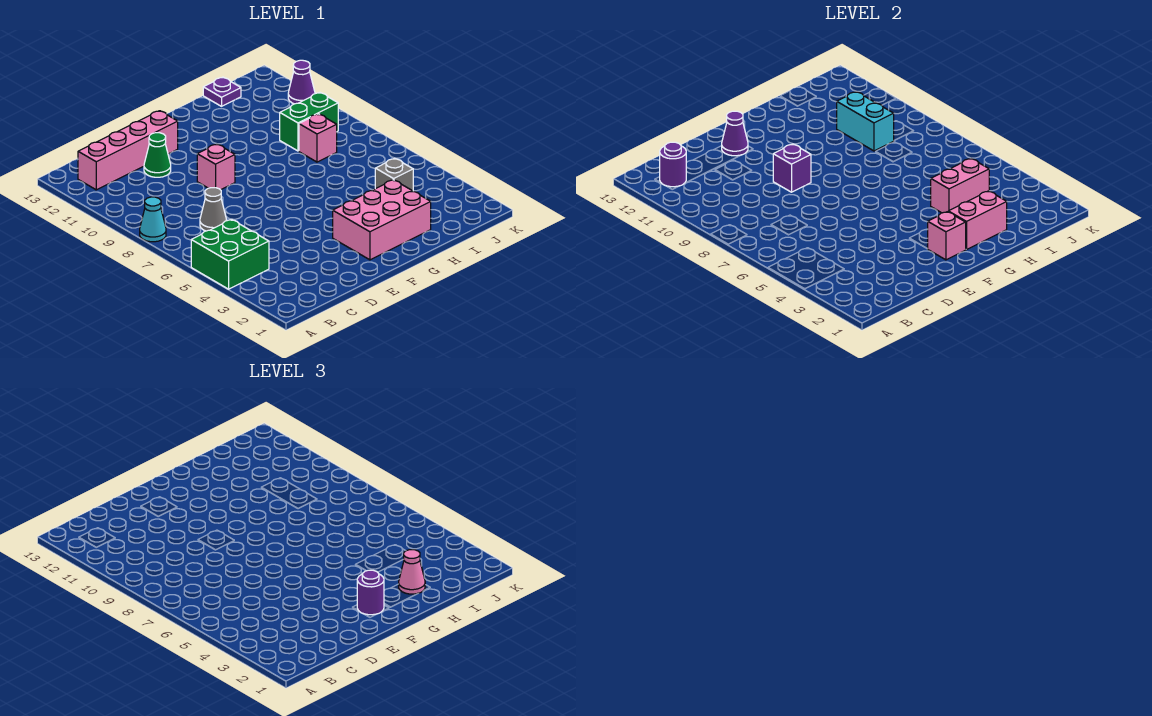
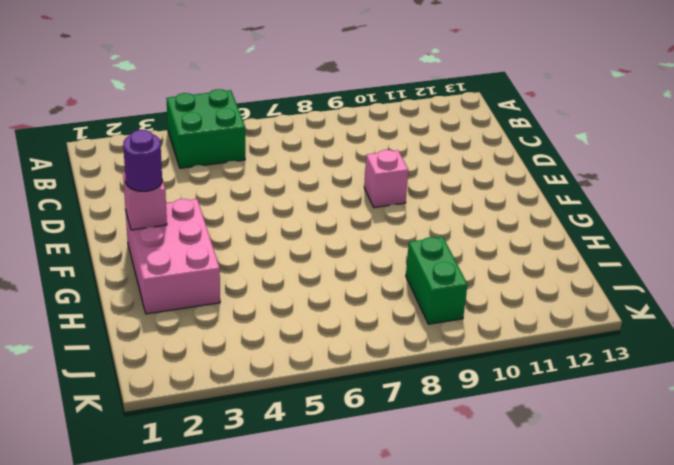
none -> cyan 1x1 cone [140,197,166,242]
none -> pink 1x4 brick [78,111,178,190]
none -> grey 1x1 cone [200,188,227,231]

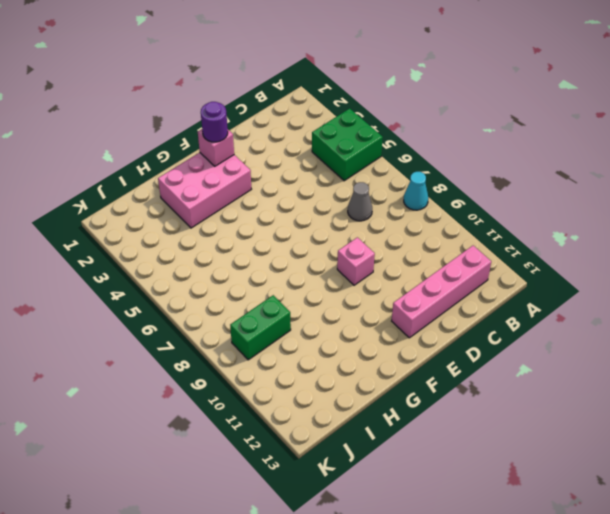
none -> green 1x1 cone [144,133,171,177]
none -> grey 1x1 brick [375,158,413,191]
none -> pink 1x1 brick [299,114,337,162]

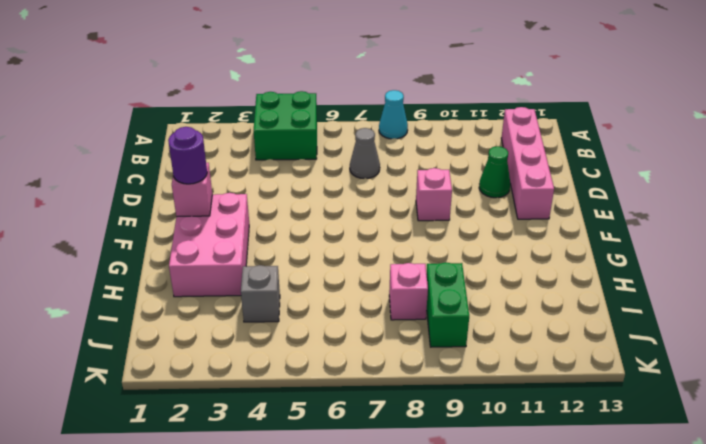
none -> purple 1x1 plate [203,77,241,106]
none -> purple 1x1 cone [288,60,315,104]
none -> purple 1x1 round brick [660,142,686,187]

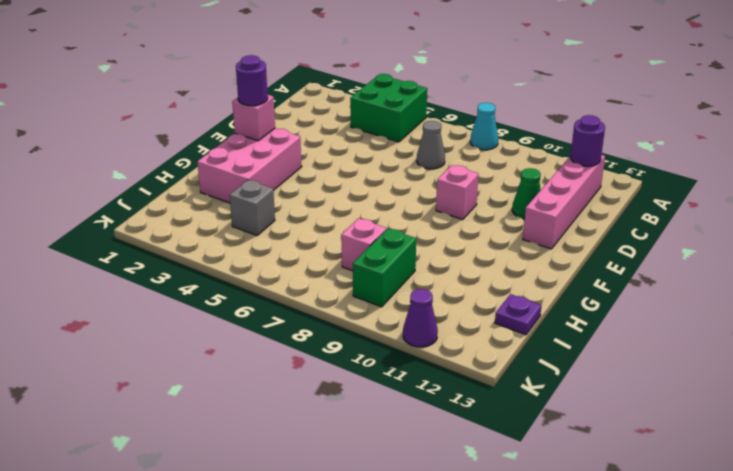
none -> purple 1x1 brick [773,144,811,192]
none -> purple 1x1 cone [722,111,748,156]
none -> pink 1x2 brick [948,191,1007,250]

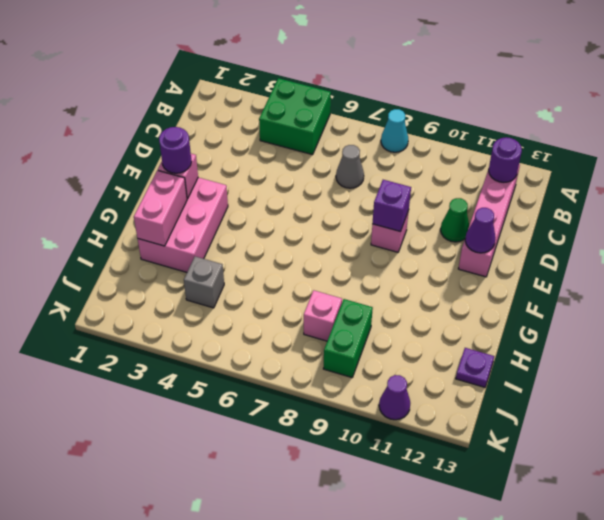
none -> pink 1x2 brick [931,158,989,213]
none -> cyan 1x2 brick [837,92,894,151]
none -> pink 1x1 cone [399,550,425,594]

